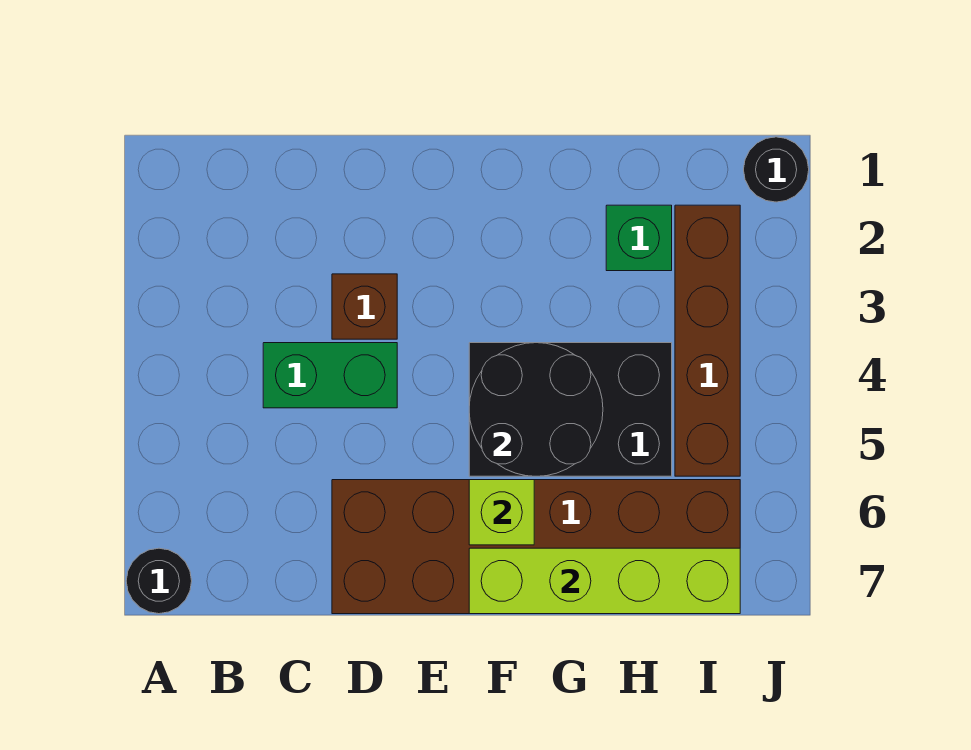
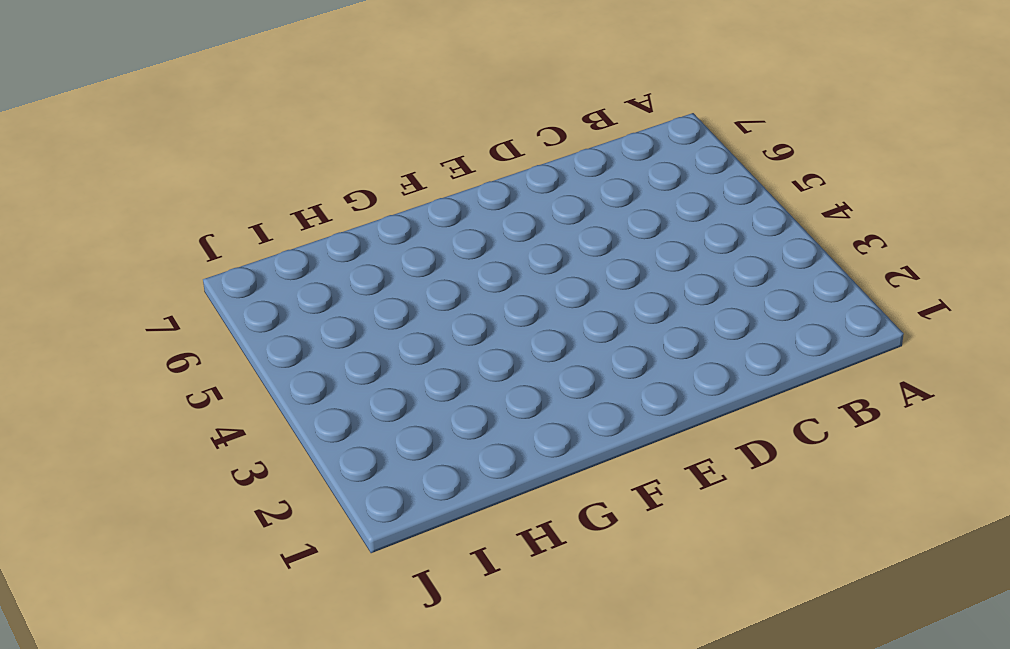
none -> black 1x1 round brick [126,548,192,614]
none -> green 1x2 brick [263,343,397,408]

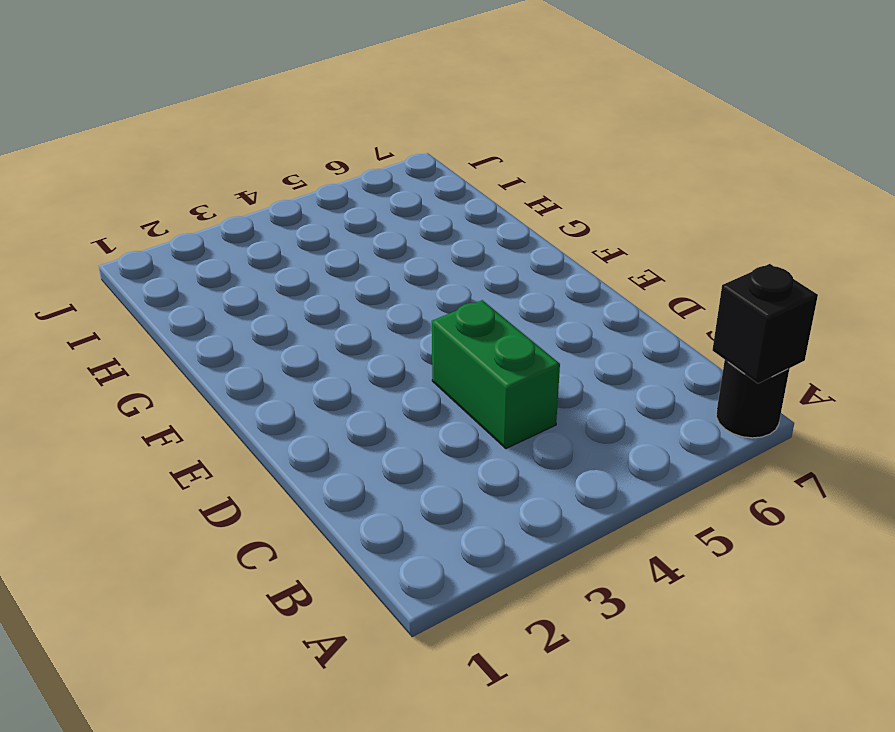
black 1x1 brick [712,264,818,384] -> none
none -> brown 1x1 brick [332,274,397,339]
none -> brown 2x6 brick [332,480,740,614]

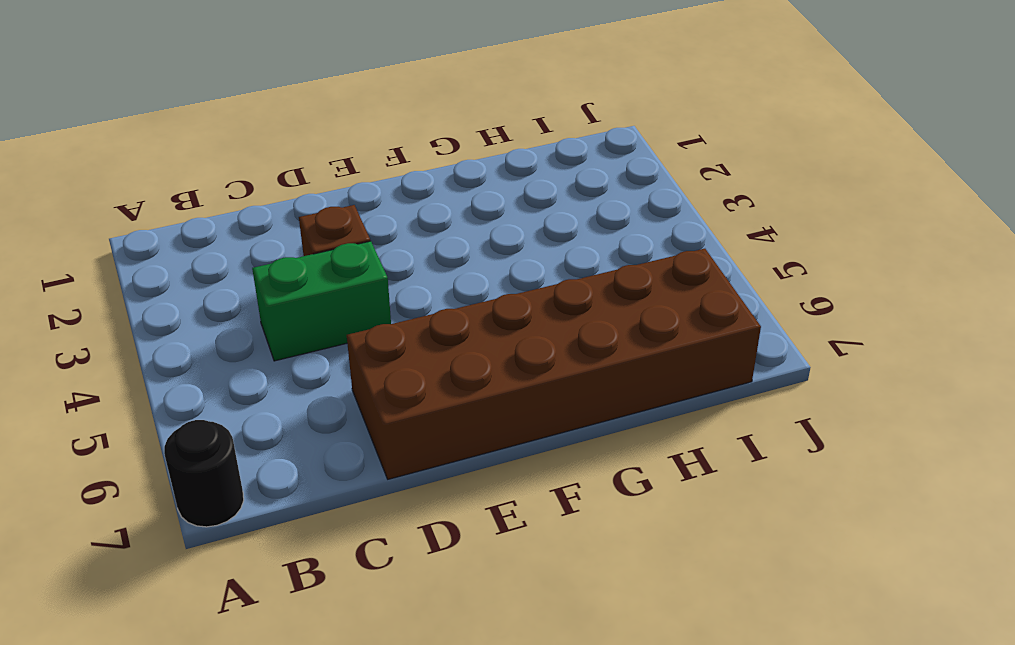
none -> black 2x3 brick [469,343,672,476]
none -> green 1x1 brick [606,205,672,271]

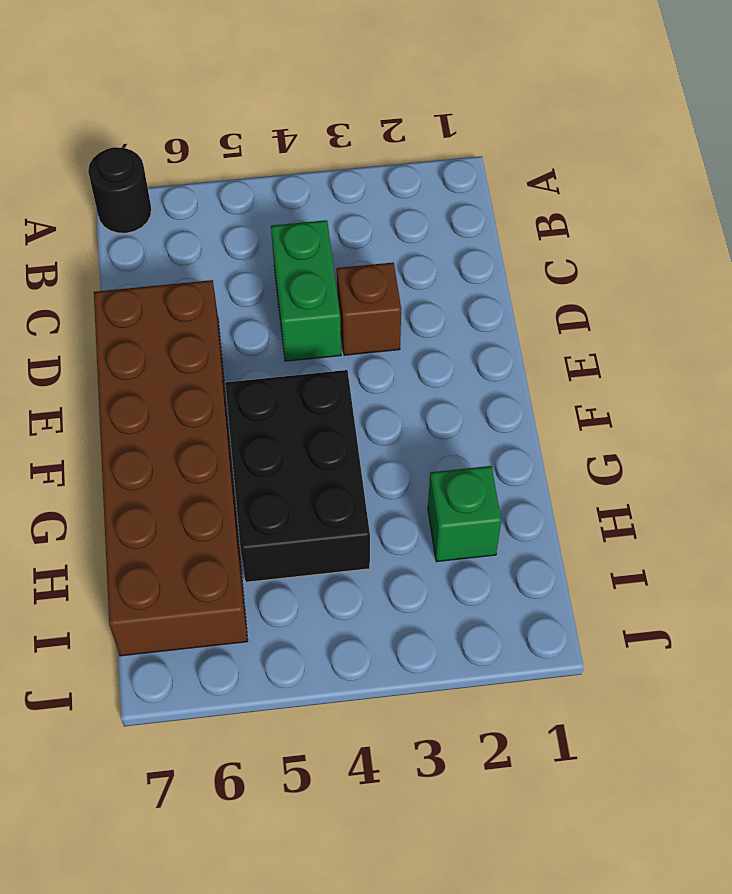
none -> brown 1x4 brick [675,205,740,476]
none -> black 1x1 round brick [744,137,809,202]

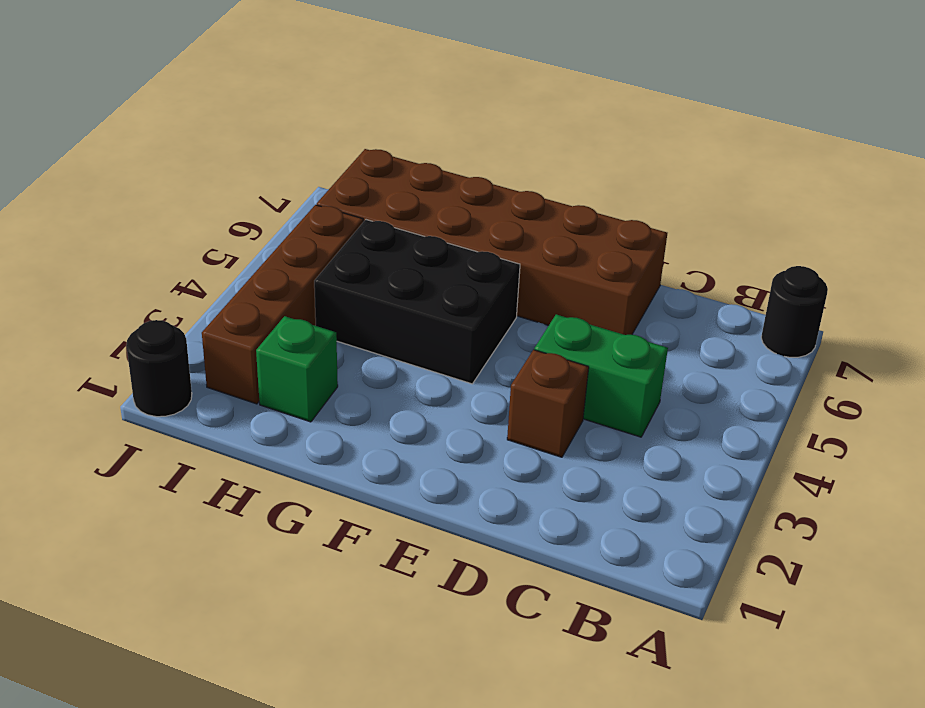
none -> black 2x2 round brick [469,343,603,476]
none -> lime 1x1 brick [469,480,534,545]

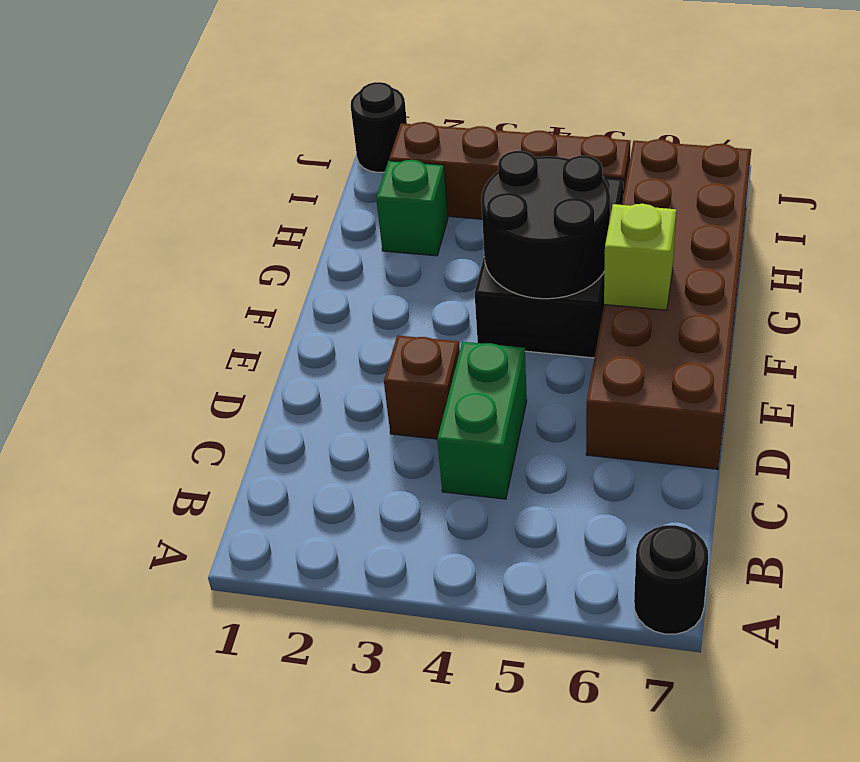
none -> lime 1x4 brick [469,548,740,614]

